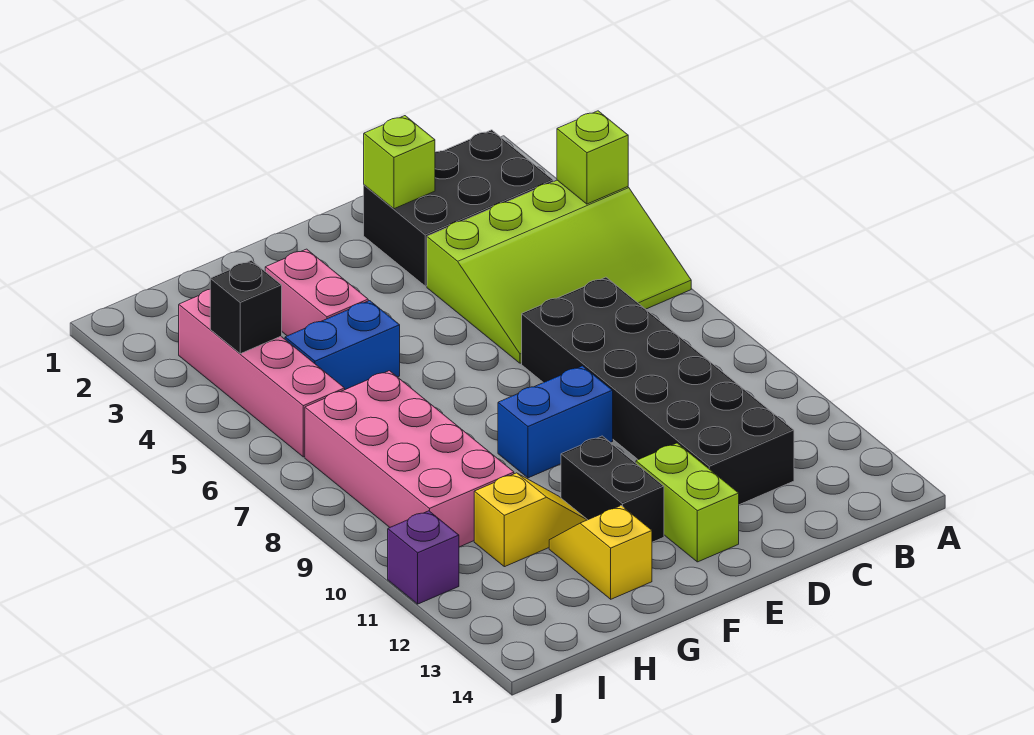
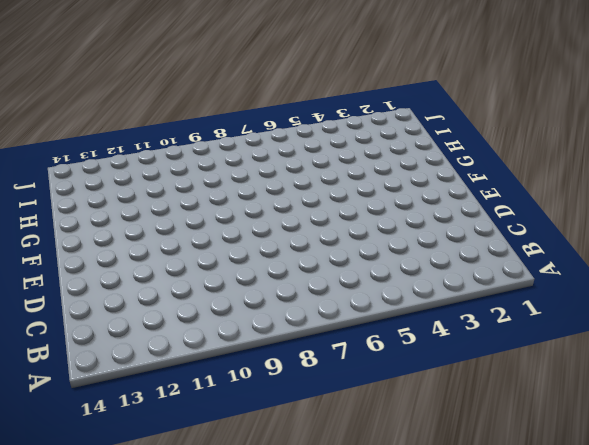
none -> lime 3x4 slope [427,180,691,363]
none -> black 2x3 brick [364,130,553,286]
none -> black 2x6 brick [522,277,794,505]

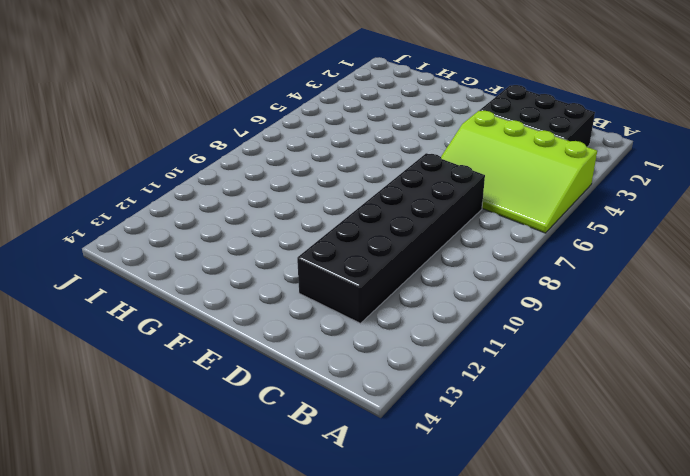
none -> blue 1x2 brick [498,366,613,478]
none -> lime 1x2 brick [636,443,739,562]
none -> black 1x2 brick [561,436,664,542]

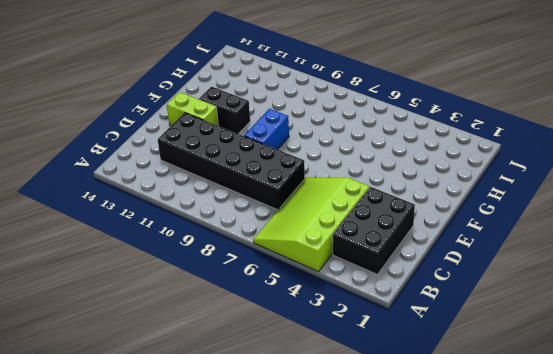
none -> pink 1x2 brick [265,249,368,336]
none -> blue 1x2 brick [285,301,400,390]
none -> yellow 1x2 slope [474,473,587,567]

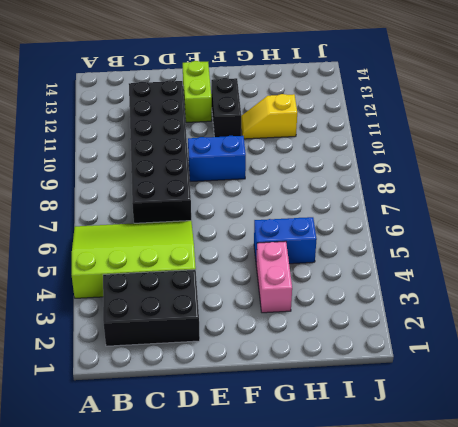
none -> yellow 1x2 slope [549,506,652,599]
none -> pink 2x4 brick [305,371,514,547]
none -> pink 1x4 brick [179,289,345,457]

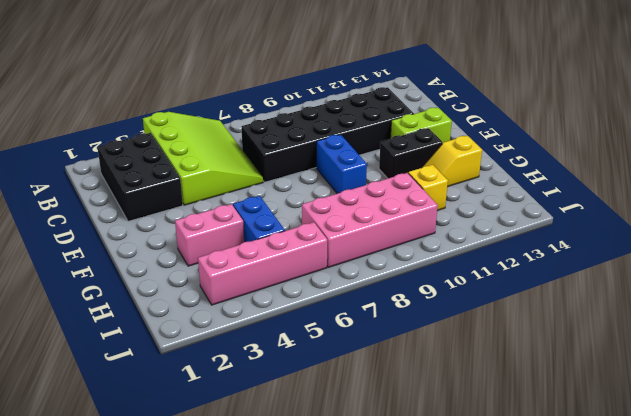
none -> purple 1x1 brick [388,511,459,604]
none -> lime 1x1 brick [557,111,628,204]
none -> lime 1x1 brick [364,116,435,209]

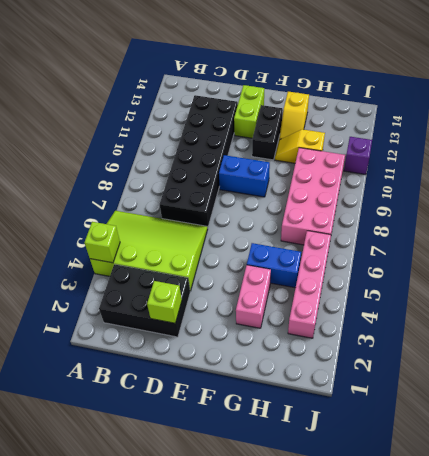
none -> black 1x1 brick [210,260,282,354]

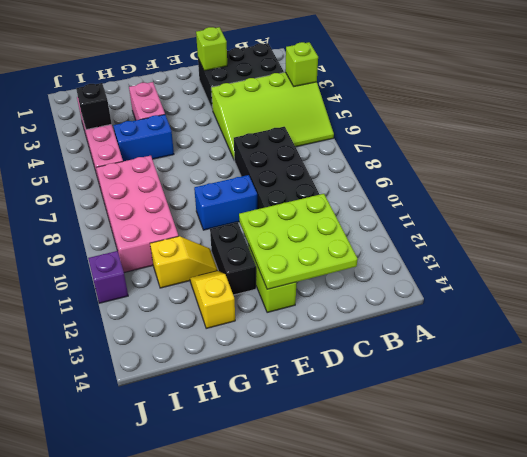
lime 3x3 plate [239,194,358,289] -> none

